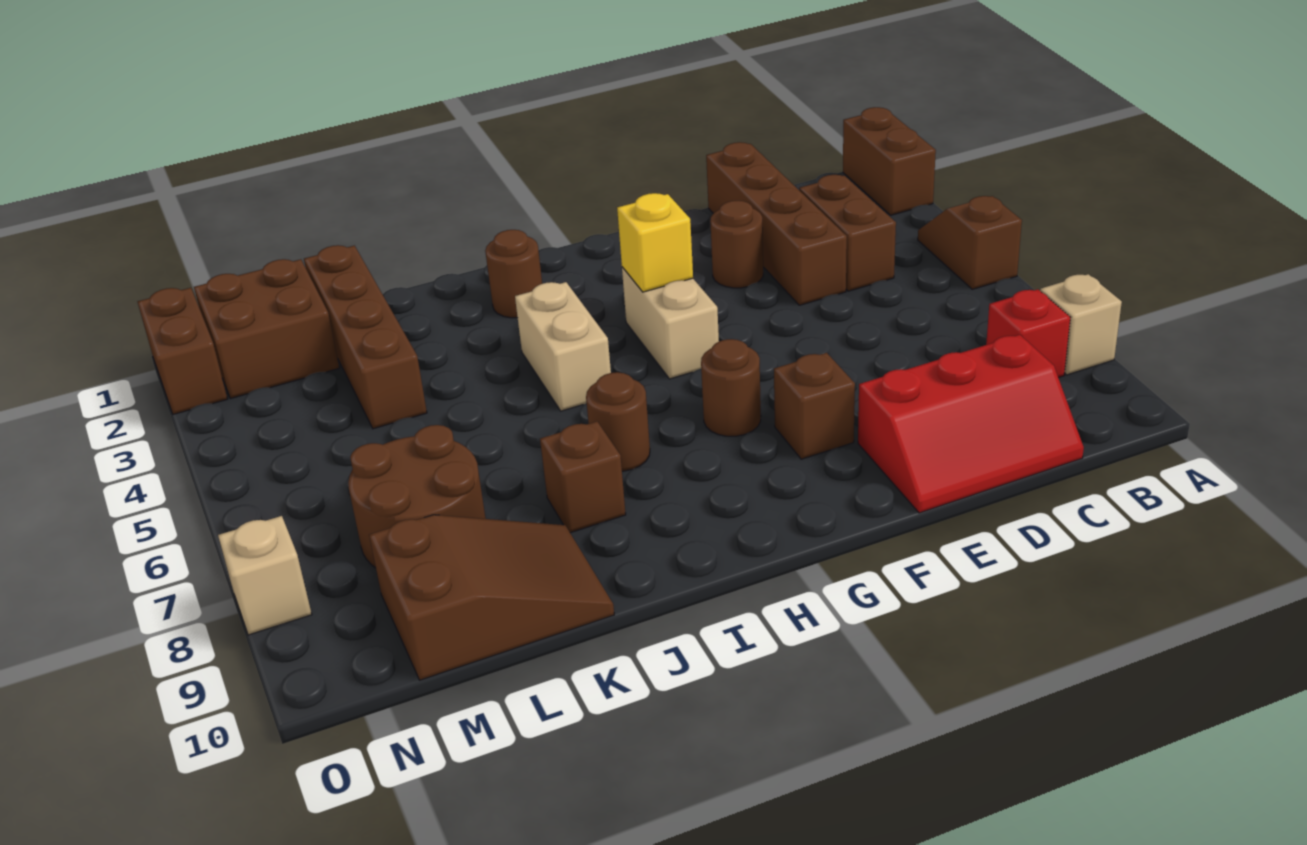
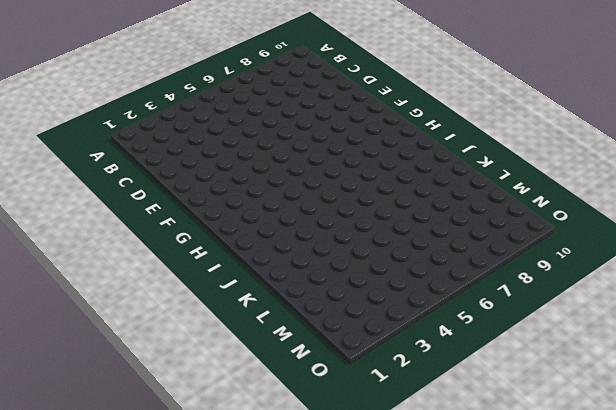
none -> brown 1x2 brick [843,107,936,215]
none -> brown 1x2 slope [918,196,1022,289]
none -> tan 1x1 brick [1040,274,1122,375]

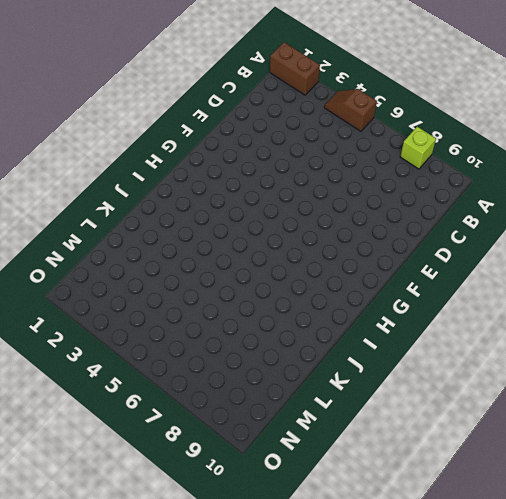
lime 1x1 brick [400,127,436,169] -> tan 1x1 brick [1040,274,1122,375]
none -> red 1x1 brick [986,289,1071,378]
none -> brown 1x2 brick [799,175,896,291]
none -> red 2x3 slope [858,335,1084,513]

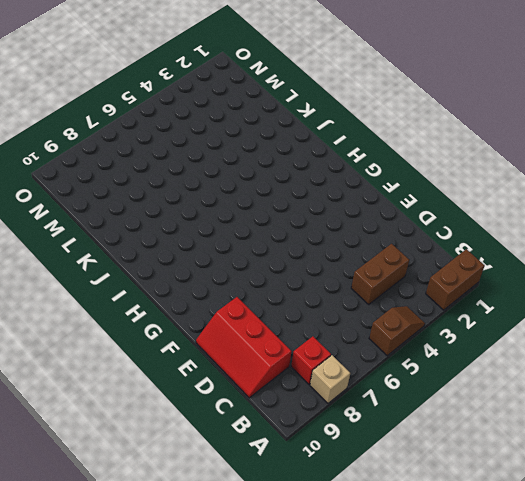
none -> brown 1x4 brick [706,142,847,305]
none -> brown 1x1 round brick [710,201,763,288]
none -> brown 1x1 brick [774,353,855,459]

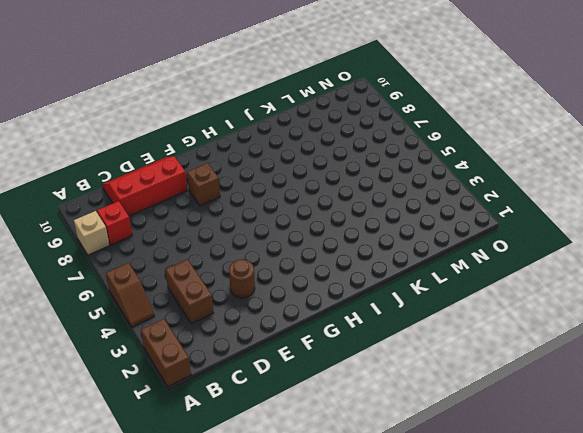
none -> brown 1x4 brick [706,142,847,305]
none -> tan 1x2 brick [622,267,719,379]
none -> brown 1x1 round brick [701,339,761,436]

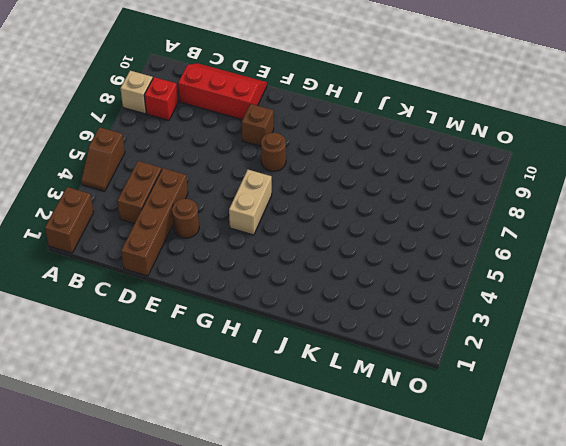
none -> brown 1x1 round brick [485,230,542,318]
none -> tan 1x2 brick [515,282,611,411]
none -> brown 1x1 round brick [586,372,650,471]

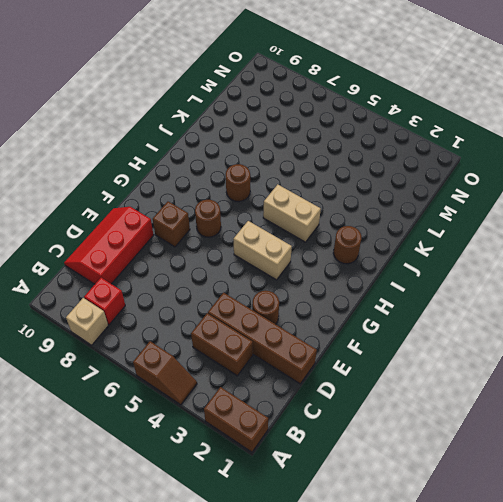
none -> brown 1x1 brick [540,422,626,533]
none -> brown 2x3 slope [369,515,614,680]
none -> brown 1x4 brick [304,245,427,429]

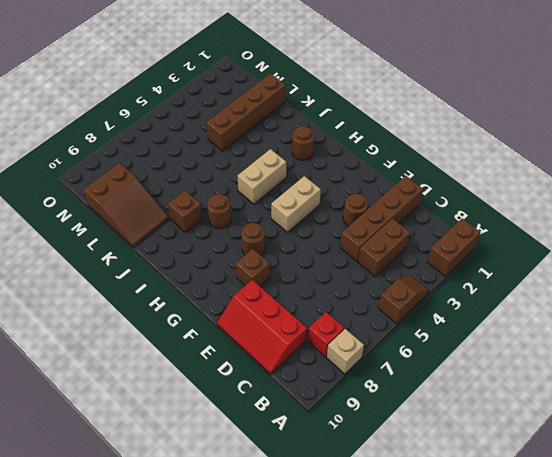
none -> brown 2x2 round brick [348,425,486,568]
none -> brown 2x2 brick [194,259,339,399]
none -> brown 1x2 brick [138,288,227,414]

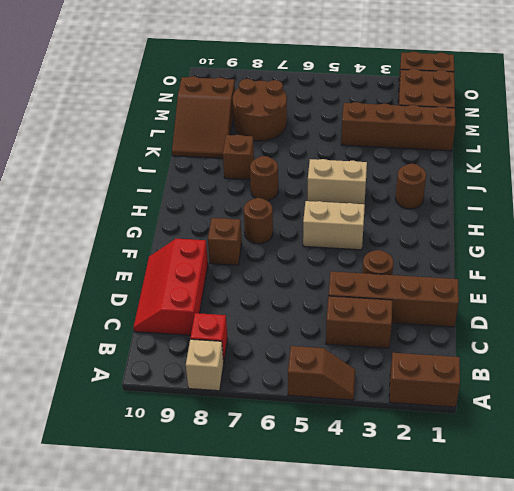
none -> tan 1x1 brick [218,516,312,635]
none -> yellow 1x1 brick [617,193,693,292]

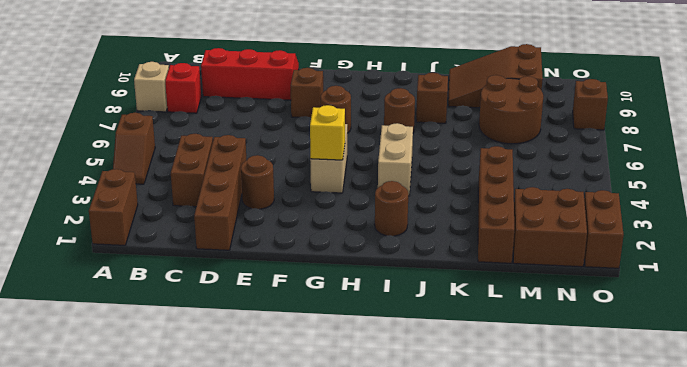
brown 1x1 brick [573,79,608,130] -> tan 1x1 brick [218,516,312,635]

